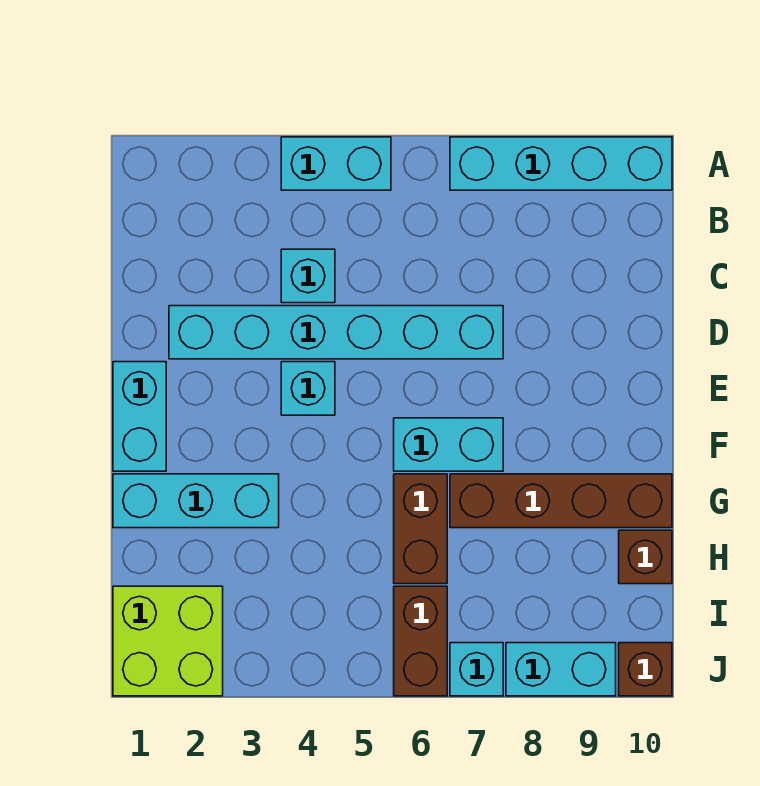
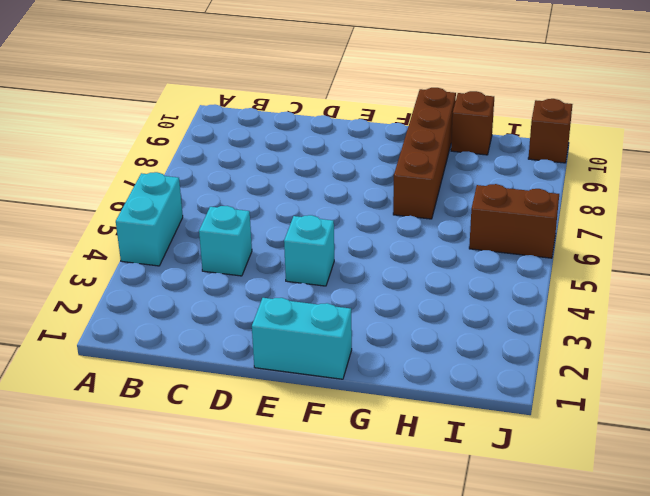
none -> cyan 1x4 brick [450,137,672,190]
none -> cyan 1x6 brick [169,306,503,359]
none -> cyan 1x2 brick [394,418,503,471]

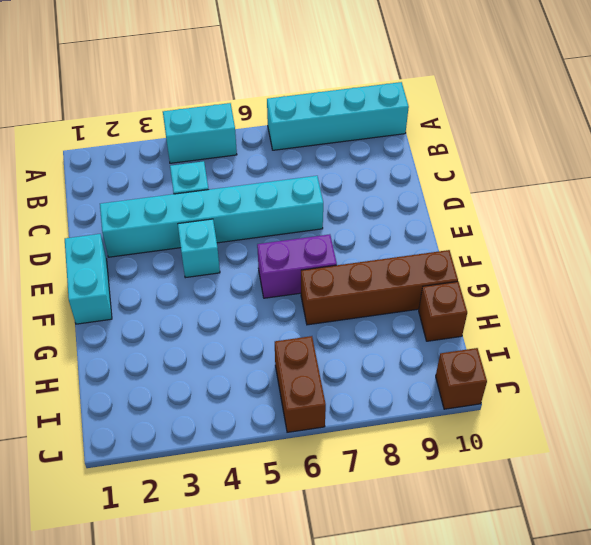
purple 1x2 brick [257,234,337,298] -> cyan 1x2 brick [394,418,503,471]
none -> cyan 1x3 brick [113,474,279,528]
none -> brown 1x2 brick [394,474,447,584]
none -> lime 2x2 brick [113,586,223,696]

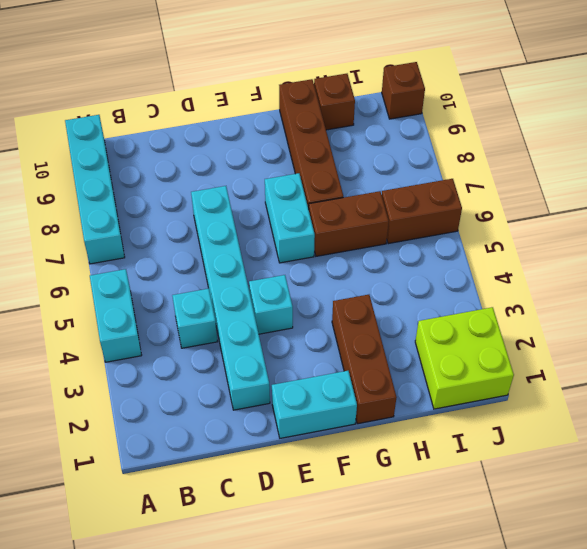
brown 1x3 brick [332,295,397,424] -> cyan 1x3 brick [113,474,279,528]
none -> cyan 1x1 brick [450,643,503,696]
none -> cyan 1x2 brick [506,643,616,696]

